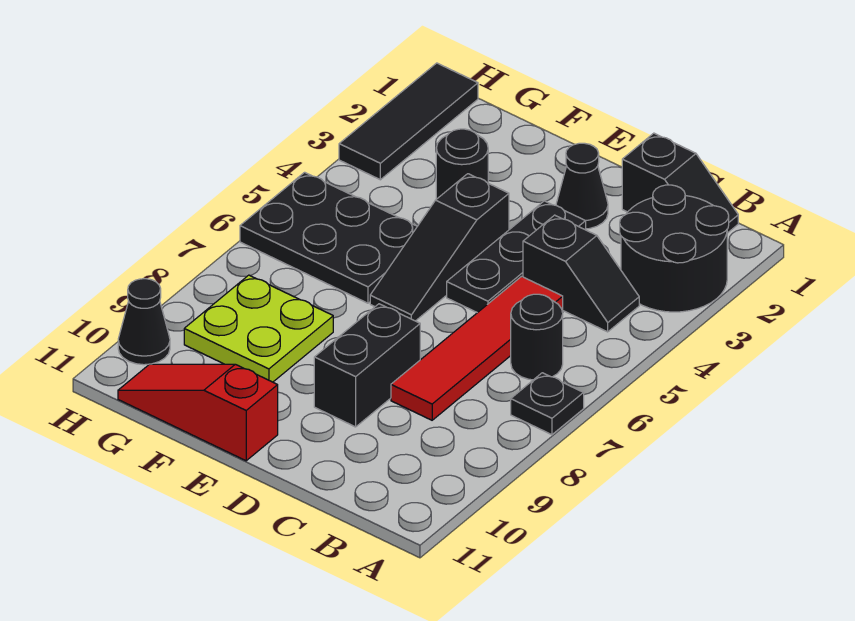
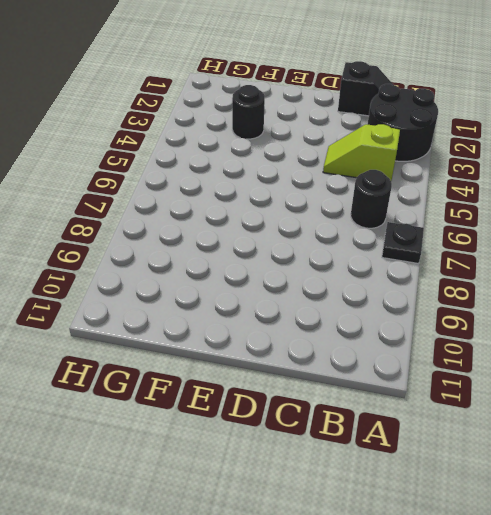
lime 1x2 slope [323,124,400,181] -> black 1x2 slope [523,215,639,332]
none -> red 1x4 tile [391,276,563,420]
none -> black 1x1 cone [556,143,608,229]
none -> black 1x3 plate [447,201,586,313]

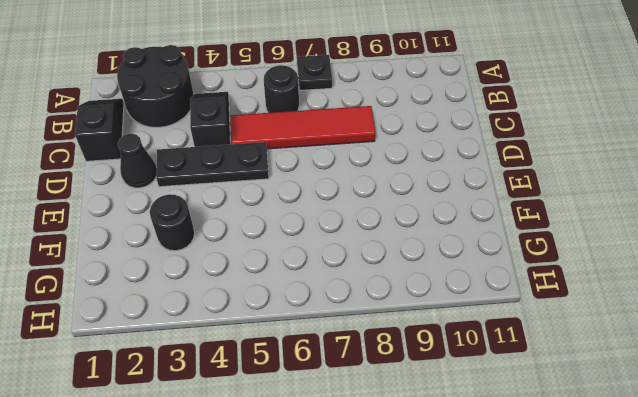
none -> black 1x2 brick [314,304,420,427]
none -> black 1x3 slope [370,174,509,321]
none -> red 1x3 slope [118,364,278,461]

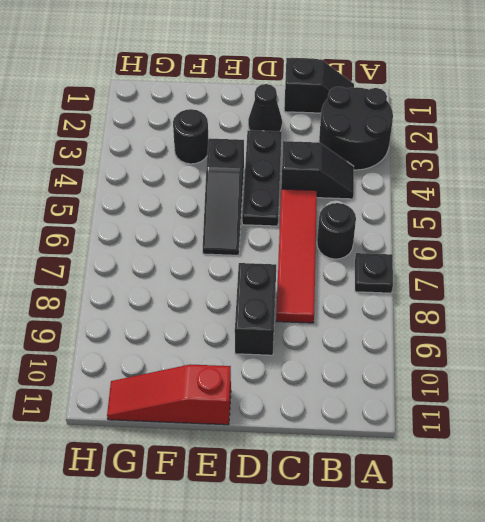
none -> black 2x3 plate [240,172,417,303]
none -> lime 2x2 plate [184,275,333,382]
none -> black 1x3 tile [339,63,478,180]

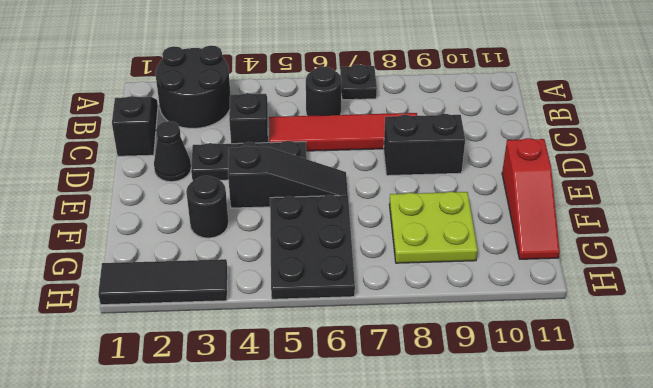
none -> black 1x1 cone [118,279,170,365]

